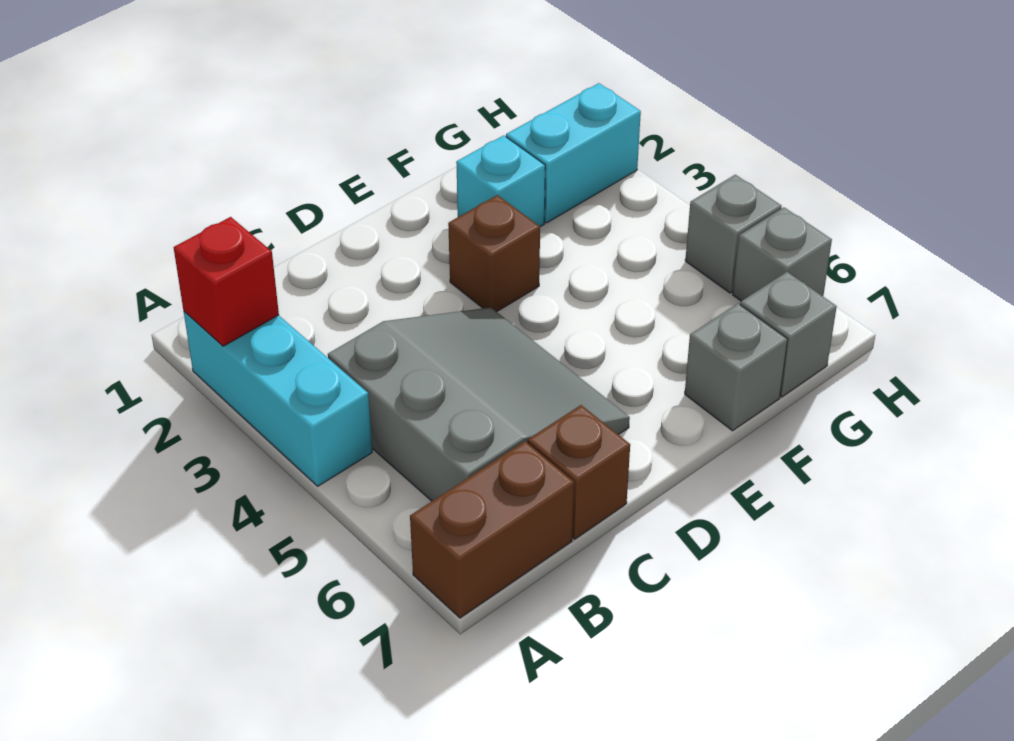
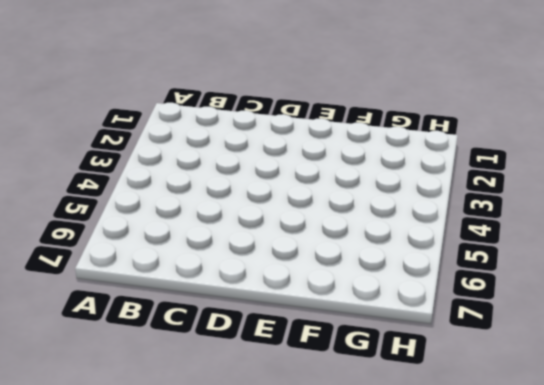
none -> cyan 1x3 brick [184,312,372,486]
none -> brown 1x2 brick [410,441,574,618]
none -> grey 3x3 slope [328,308,630,501]

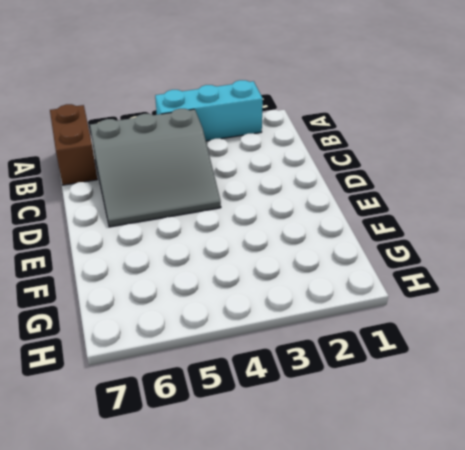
none -> brown 1x1 brick [528,405,630,539]
none -> brown 1x1 brick [448,195,540,312]
none -> cyan 1x1 brick [456,135,545,227]

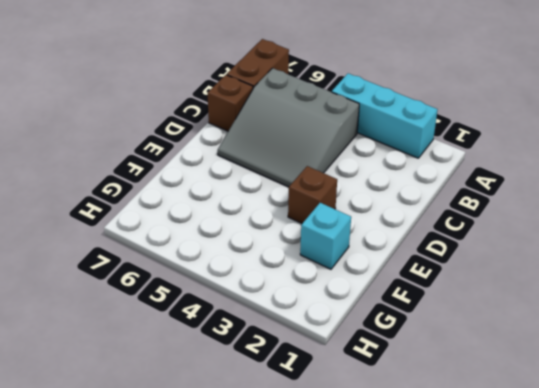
none -> grey 1x1 brick [685,304,788,431]
none -> cyan 1x2 brick [506,83,641,223]
none -> grey 1x1 brick [740,272,837,397]

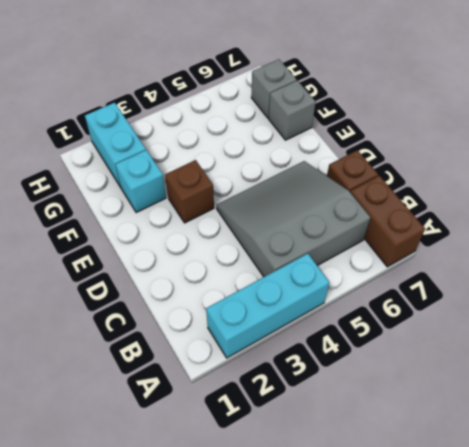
none -> grey 1x1 brick [685,175,782,293]
none -> grey 1x1 brick [733,207,832,301]
none -> red 1x1 brick [174,217,279,346]

